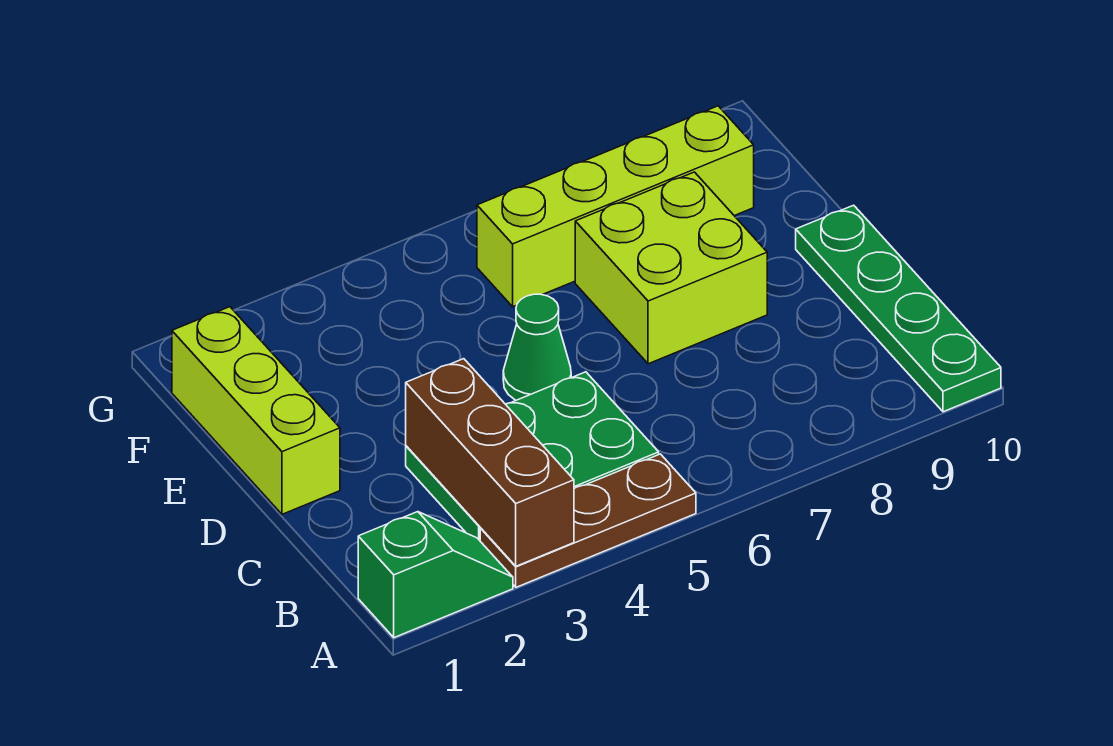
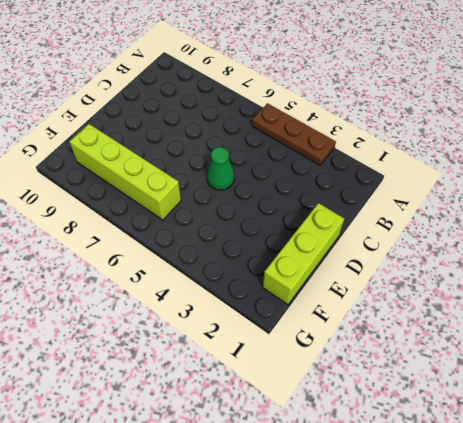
none -> green 1x2 slope [358,512,513,638]
none -> green 1x4 plate [796,205,1001,412]

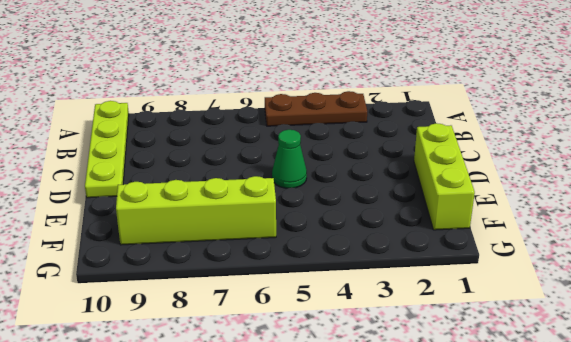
lime 1x4 plate [85,101,129,198] -> green 1x4 plate [796,205,1001,412]
none -> green 1x2 slope [358,512,513,638]
none -> green 2x3 plate [406,372,659,540]

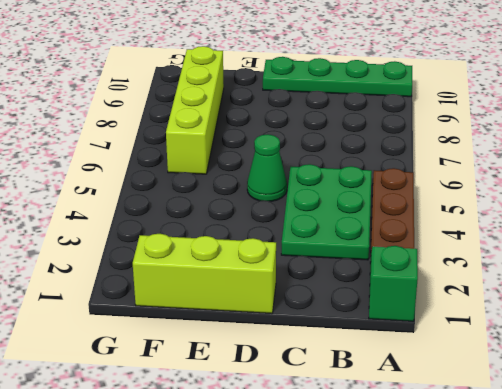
none -> lime 2x2 brick [575,172,767,364]
none -> brown 1x3 brick [406,359,574,566]

